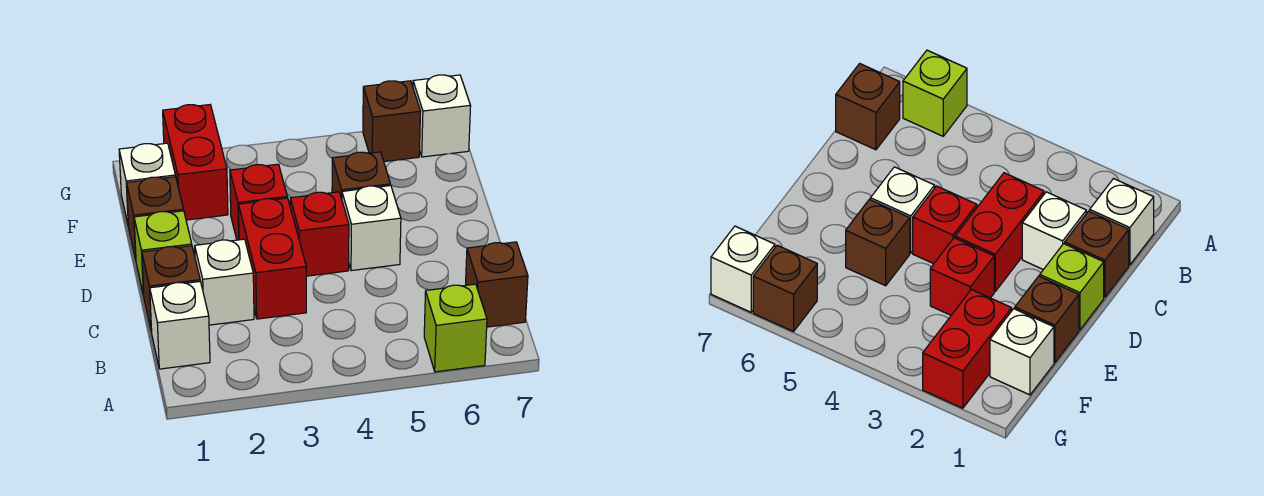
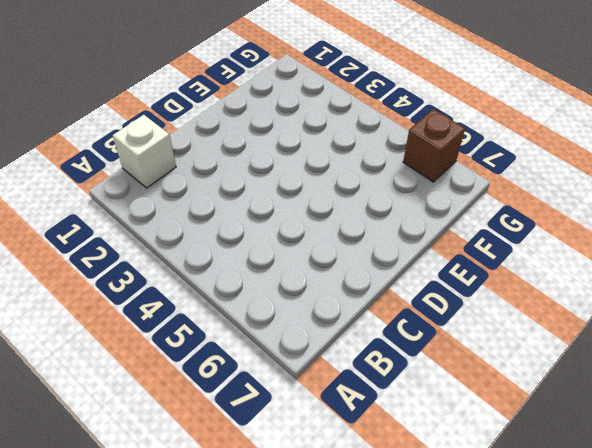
none -> lime 1x1 brick [424,284,487,372]
none -> brown 1x1 brick [466,242,528,327]
none -> brown 1x1 brick [142,246,200,332]

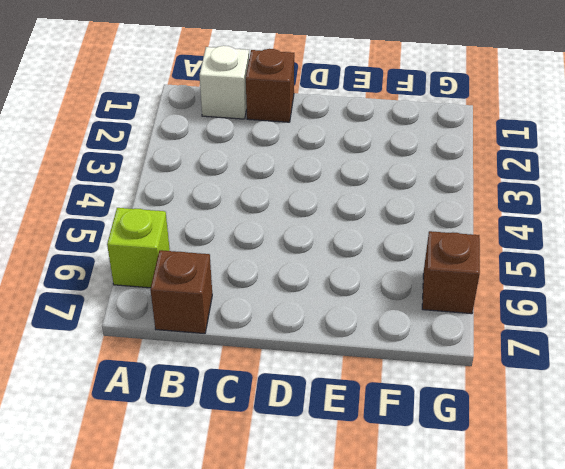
none -> white 1x1 brick [195,239,254,325]
none -> red 1x2 brick [238,198,306,319]
none -> lime 1x1 brick [134,211,192,296]

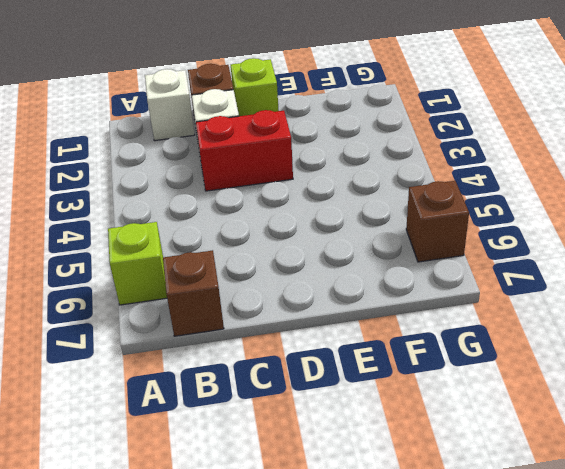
none -> red 1x1 brick [290,192,349,276]
none -> white 1x1 brick [342,186,401,271]
none -> brown 1x1 brick [127,177,184,260]

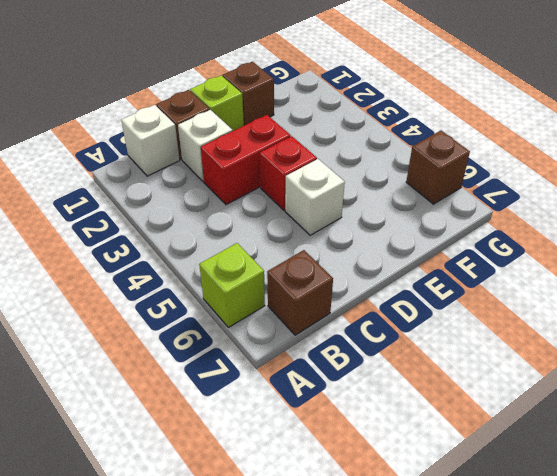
none -> red 1x1 brick [230,164,287,240]
none -> brown 1x1 brick [332,152,390,199]
none -> white 1x1 brick [119,143,175,227]

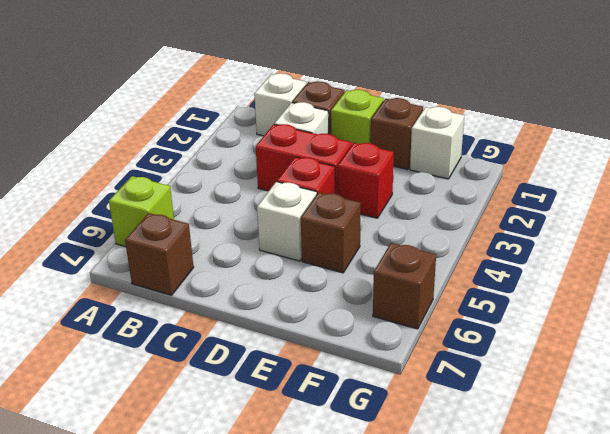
none -> red 1x2 brick [163,105,228,220]
none -> white 1x1 brick [413,75,471,157]

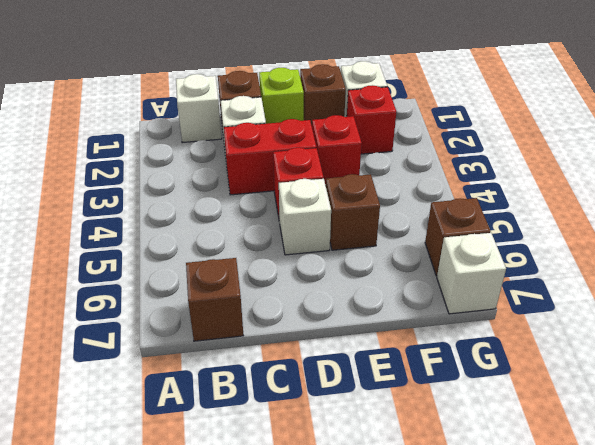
red 1x1 brick [347,85,397,154] -> red 1x2 brick [163,105,228,220]
none -> lime 1x1 brick [424,284,487,372]

